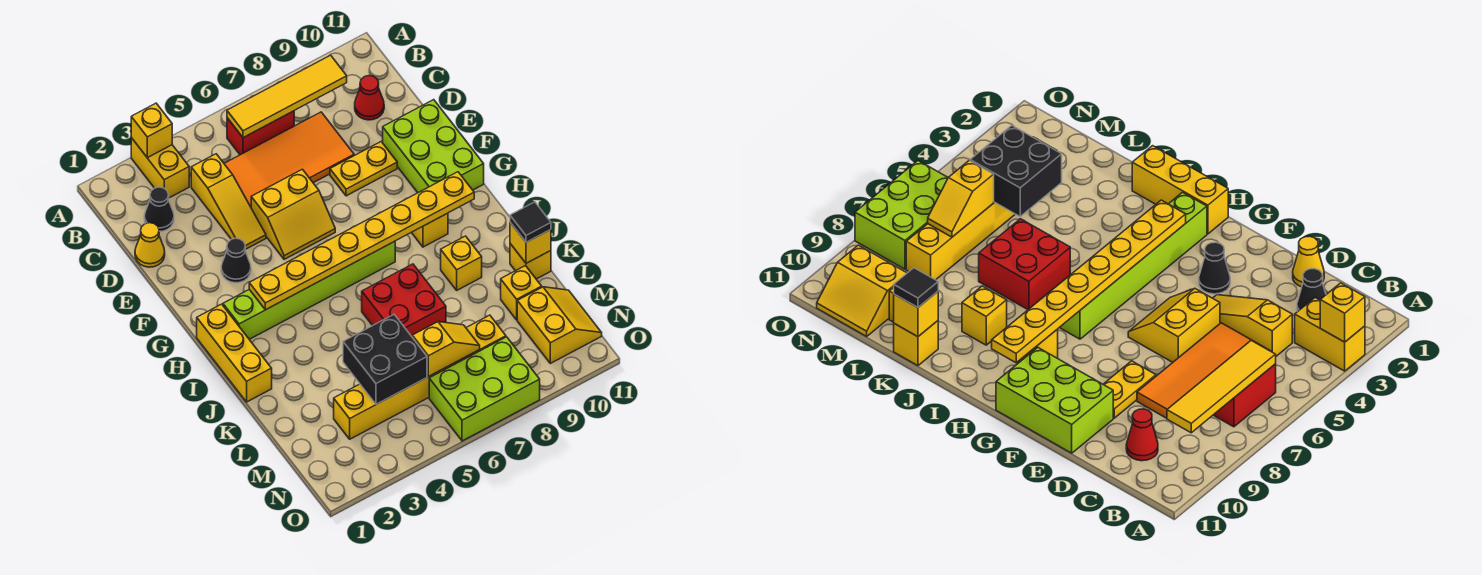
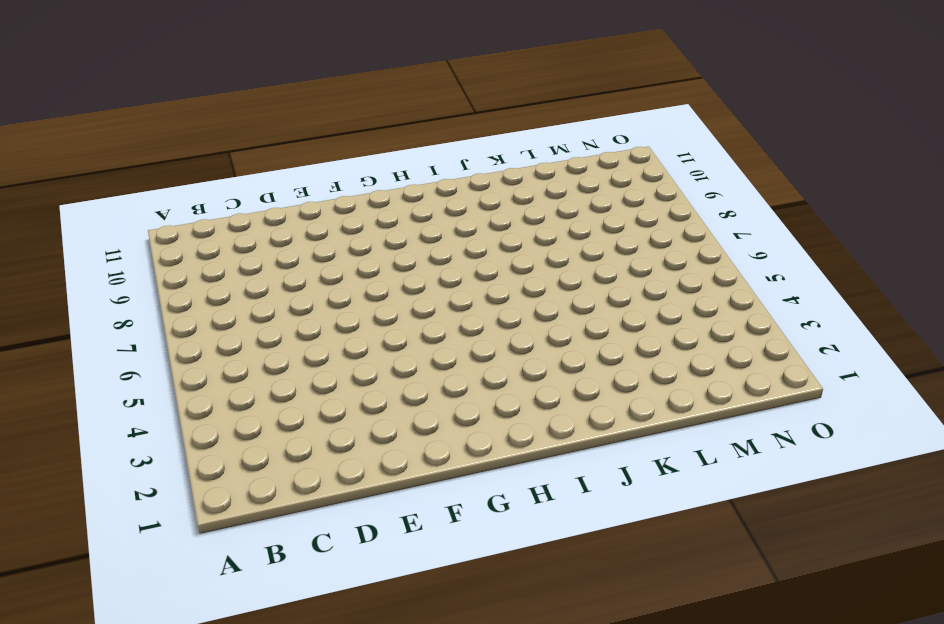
none -> yellow 1x2 brick [131,138,189,198]
none -> red 1x2 brick [227,111,294,155]
none -> black 1x1 cone [144,187,174,231]

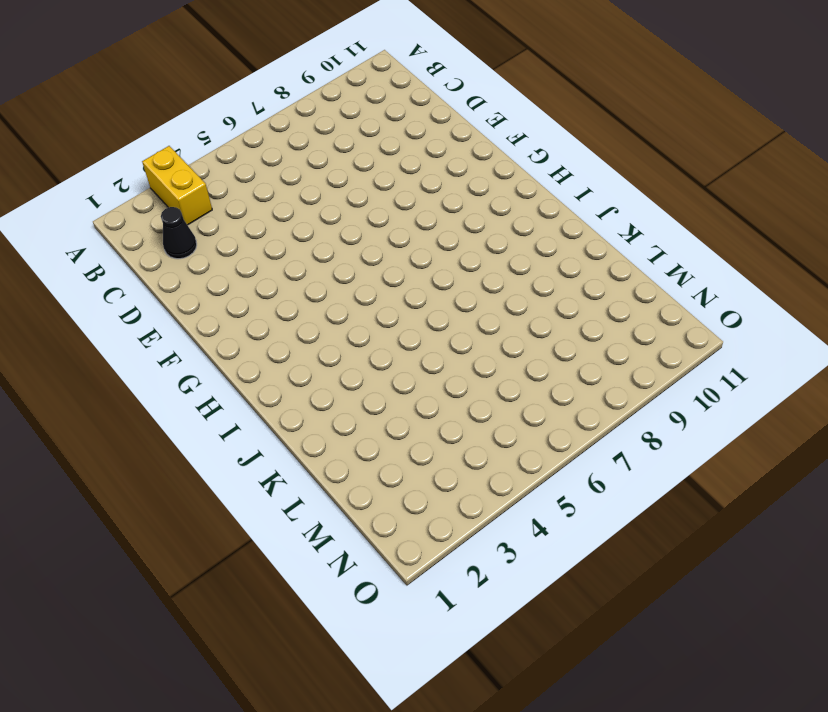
none -> red 1x2 brick [227,111,294,155]
none -> yellow 1x3 slope [191,154,266,249]
none -> orange 2x4 tile [224,112,354,207]

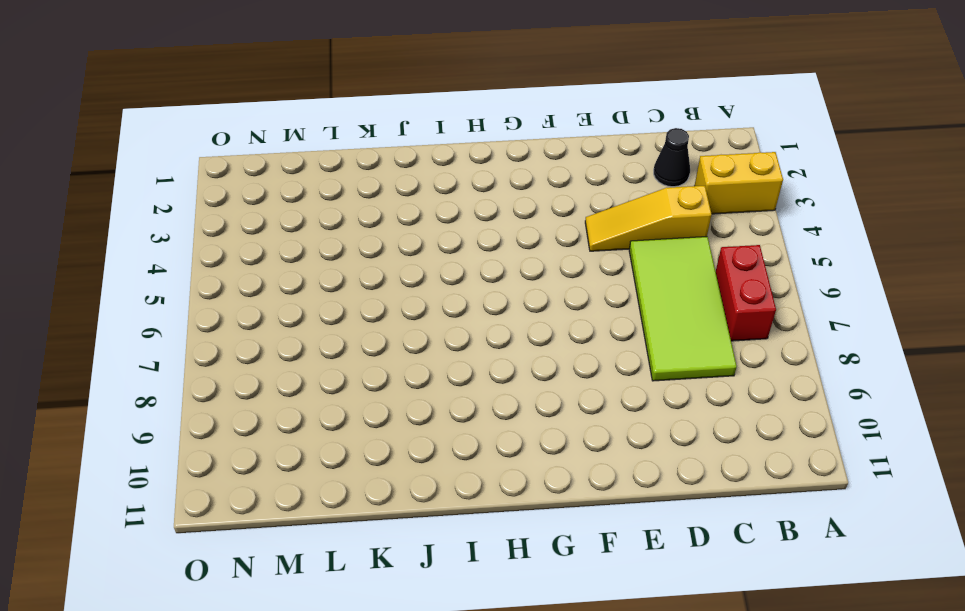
lime 2x4 tile [629,237,737,381] -> orange 2x4 tile [224,112,354,207]
none -> red 1x1 cone [355,76,384,120]
none -> yellow 1x1 cone [135,223,165,267]
none -> yellow 2x2 slope [251,169,335,259]

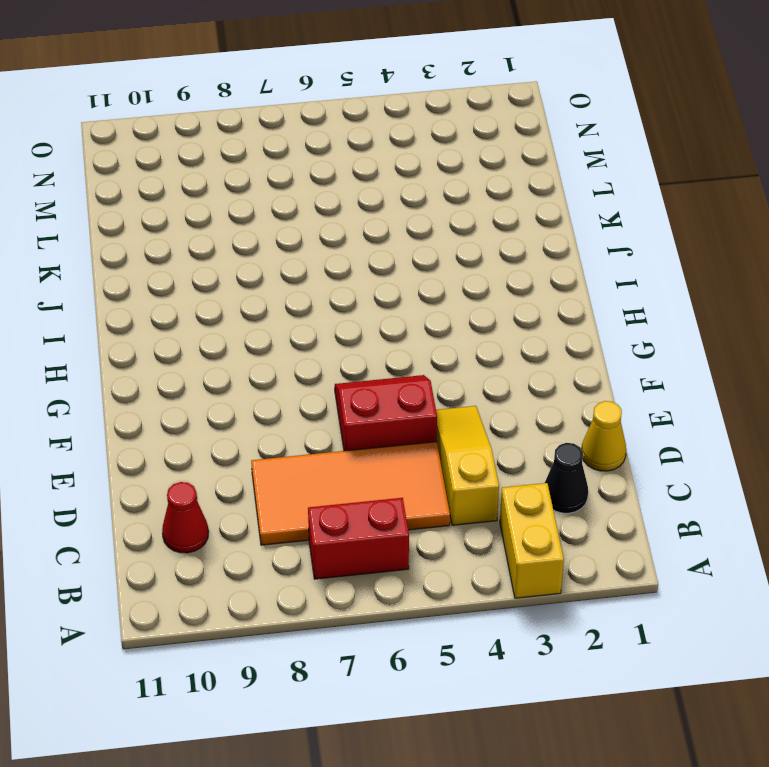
red 2x2 slope [335,375,437,451] -> yellow 2x2 slope [251,169,335,259]
none -> yellow 1x2 plate [330,142,397,196]
none -> lime 2x3 brick [383,100,484,193]
none -> black 1x1 cone [221,238,251,283]

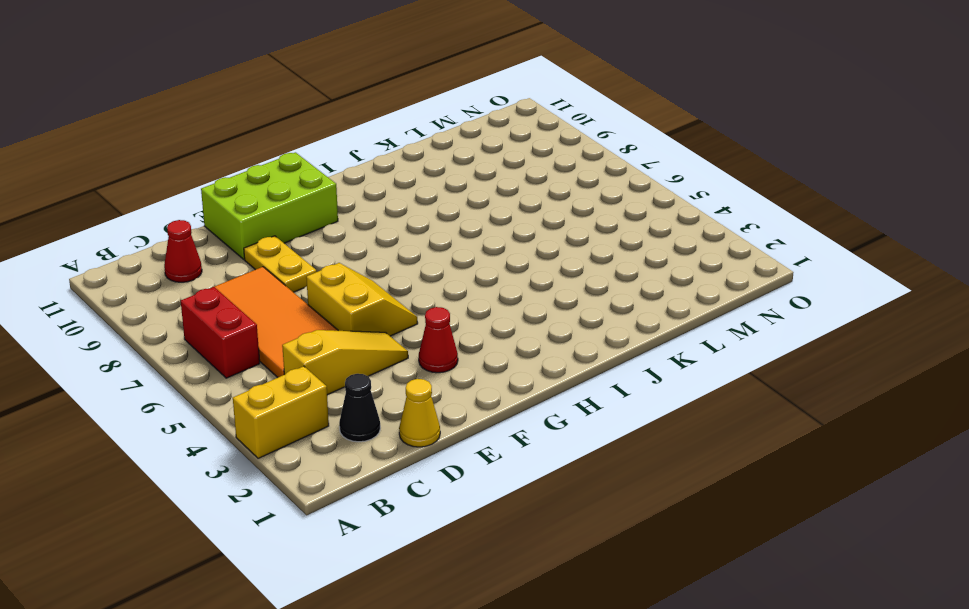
red 1x1 cone [419,307,458,373] -> black 1x1 cone [221,238,251,283]
none -> yellow 1x3 brick [197,304,272,402]
none -> lime 1x6 brick [223,241,395,339]
none -> yellow 1x1 brick [411,213,448,247]

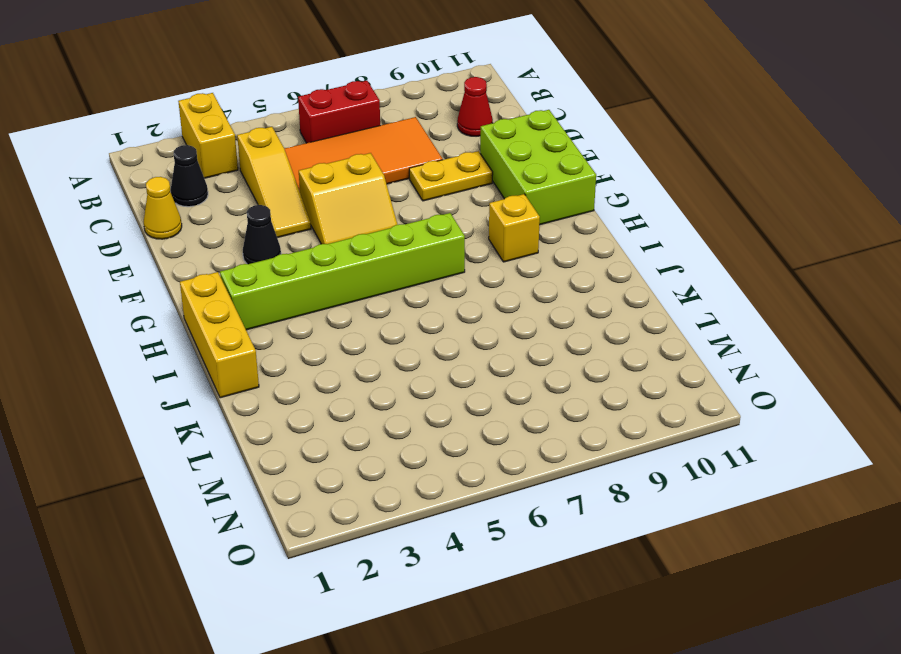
none -> red 2x2 brick [362,264,446,336]
none -> yellow 1x1 brick [441,236,482,290]
none -> yellow 1x1 brick [510,244,551,279]

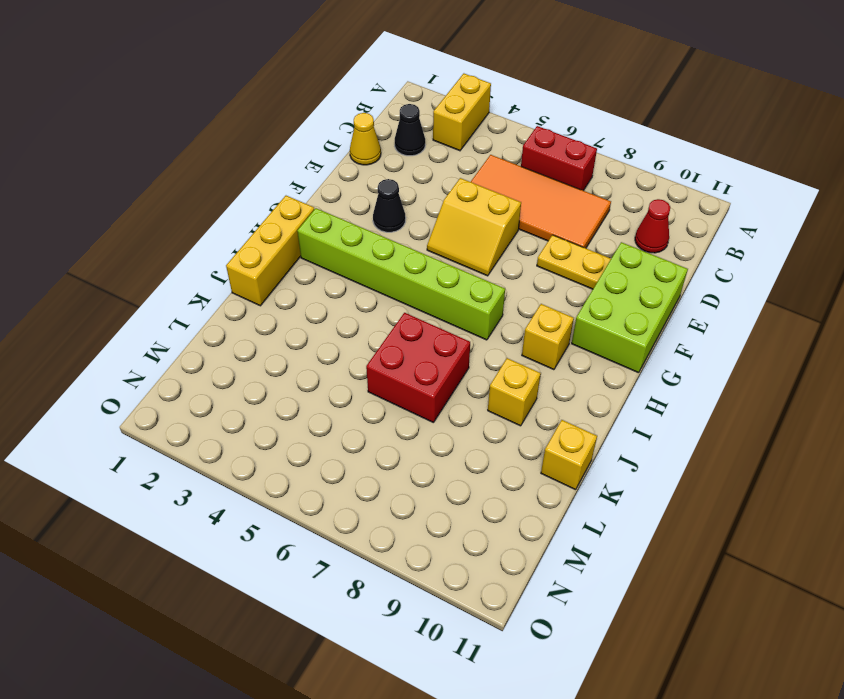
none -> yellow 1x3 slope [191,154,266,249]
none -> yellow 1x1 brick [501,266,542,320]
none -> yellow 1x6 brick [334,315,506,439]

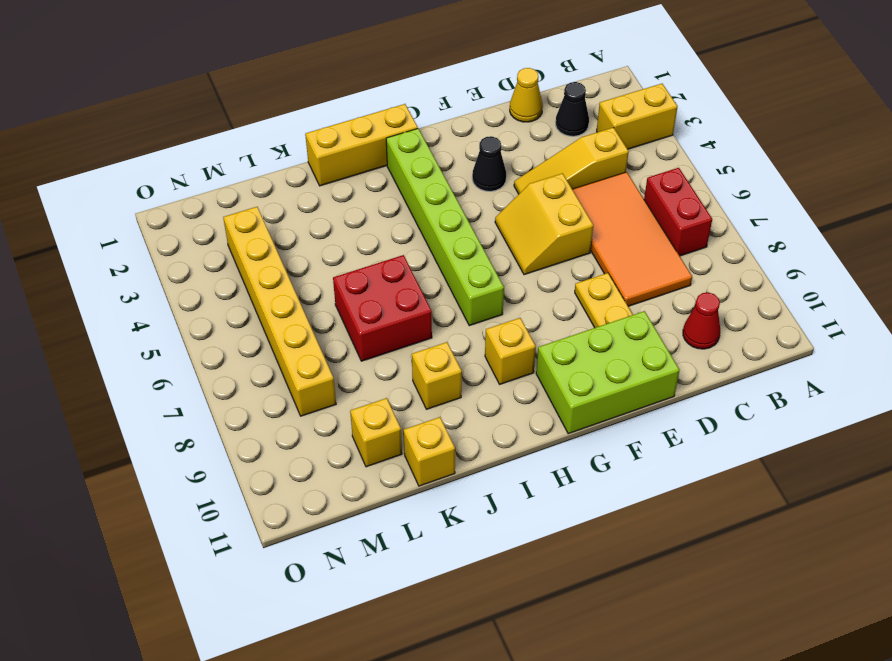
none -> yellow 2x2 slope [517,287,602,363]
none -> lime 2x3 brick [429,337,540,441]
none -> yellow 1x1 brick [131,103,172,158]

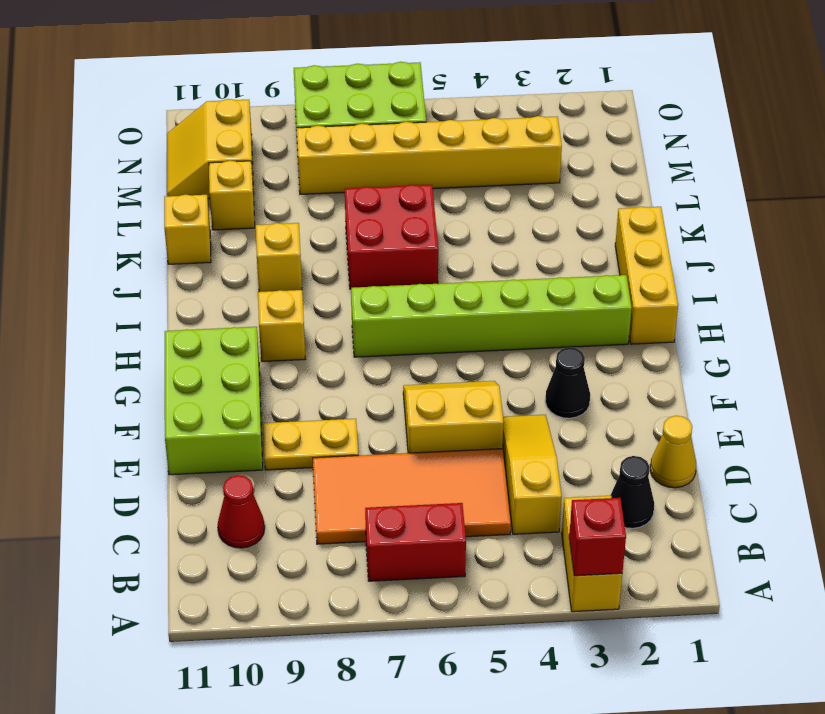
red 1x1 brick [569,498,626,576] -> yellow 1x1 brick [131,103,172,158]
none -> yellow 1x4 tile [227,55,347,138]
none -> yellow 1x8 plate [249,172,474,310]
none -> yellow 1x1 brick [510,223,551,263]

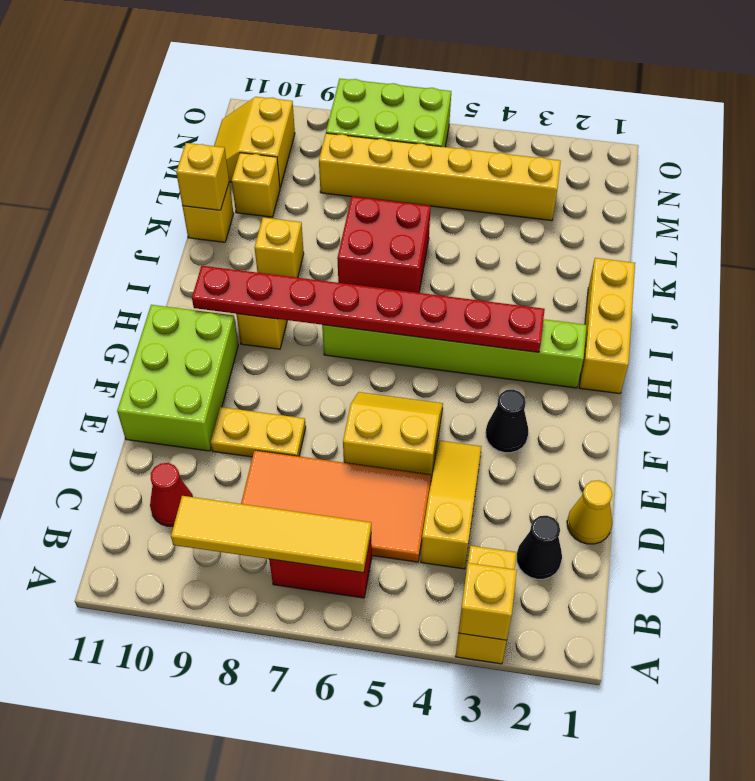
red 1x8 plate [192,266,545,352] -> yellow 1x8 plate [249,172,474,310]
none -> black 2x2 brick [343,314,427,404]
none -> yellow 1x2 slope [412,322,480,376]
none -> black 1x1 tile [510,202,551,242]

